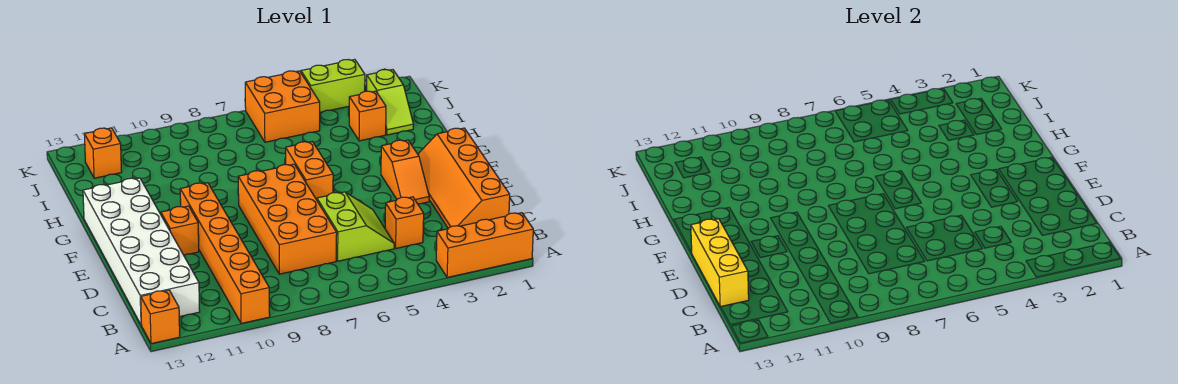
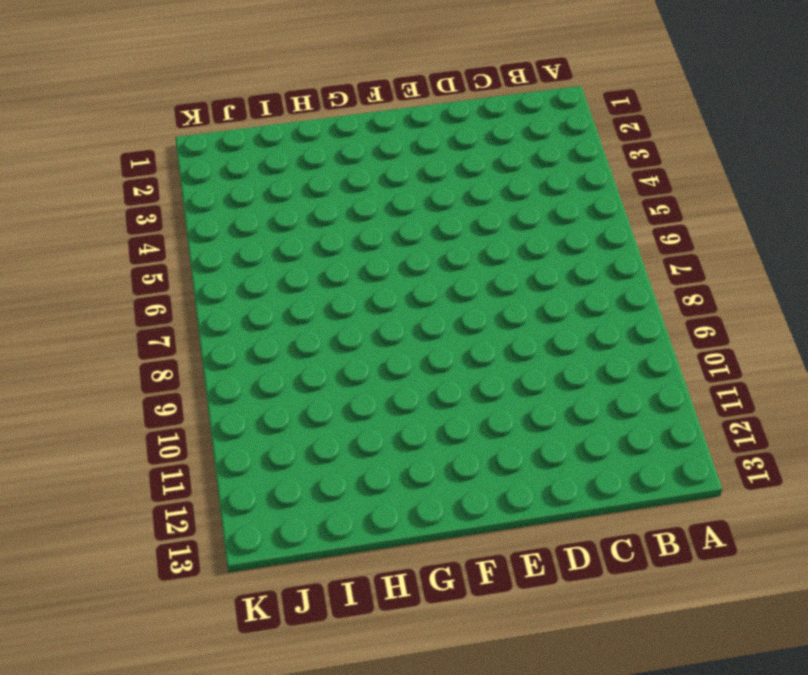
none -> orange 1x3 brick [436,213,533,278]
none -> orange 1x6 brick [180,183,270,324]
none -> orange 1x1 brick [141,290,180,344]

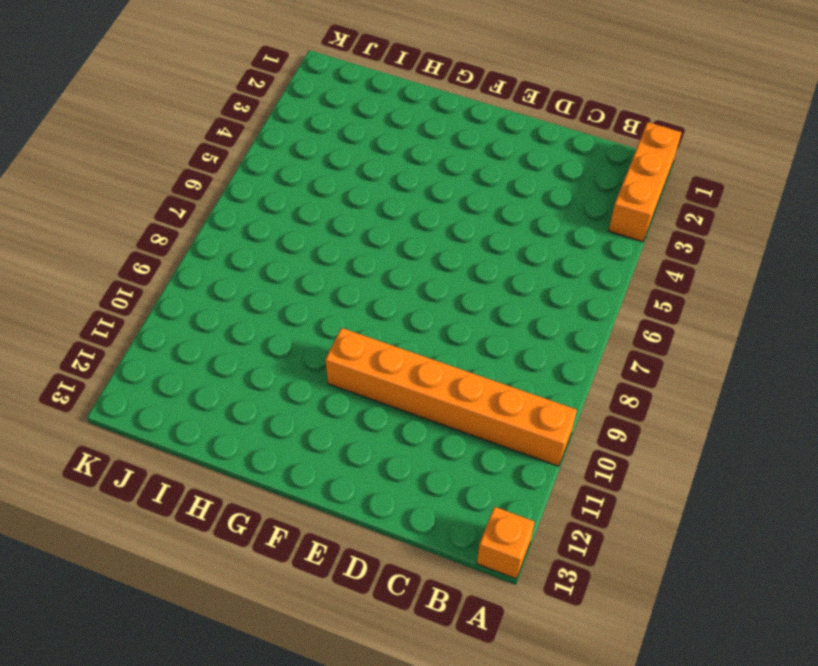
none -> white 2x6 brick [83,178,200,324]
none -> orange 2x4 slope [418,128,510,228]
none -> orange 1x1 brick [385,197,424,248]

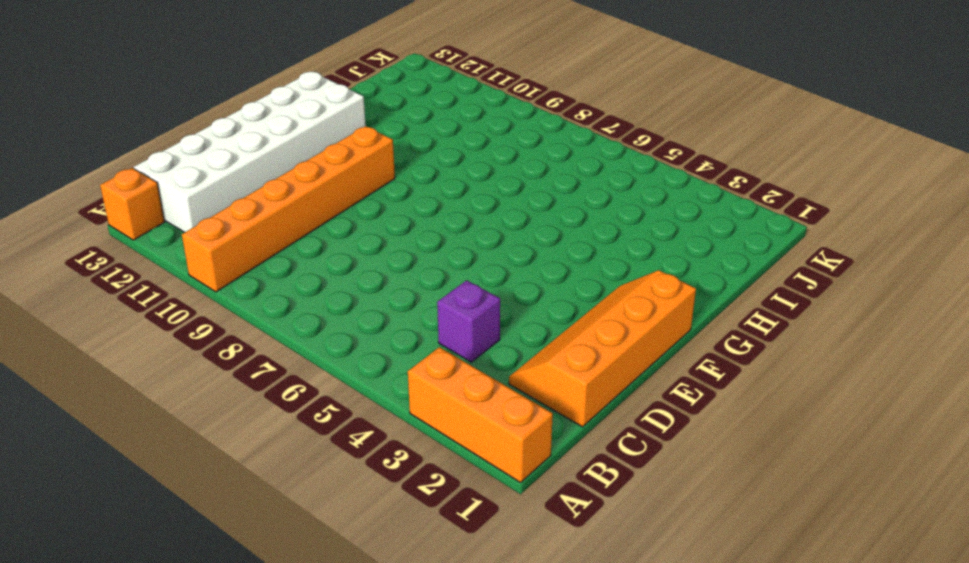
purple 1x1 brick [437,280,500,362] -> orange 1x1 brick [385,197,424,248]
none -> lime 2x2 slope [317,192,394,261]
none -> orange 2x4 brick [238,164,337,274]
none -> orange 1x2 slope [381,140,429,204]

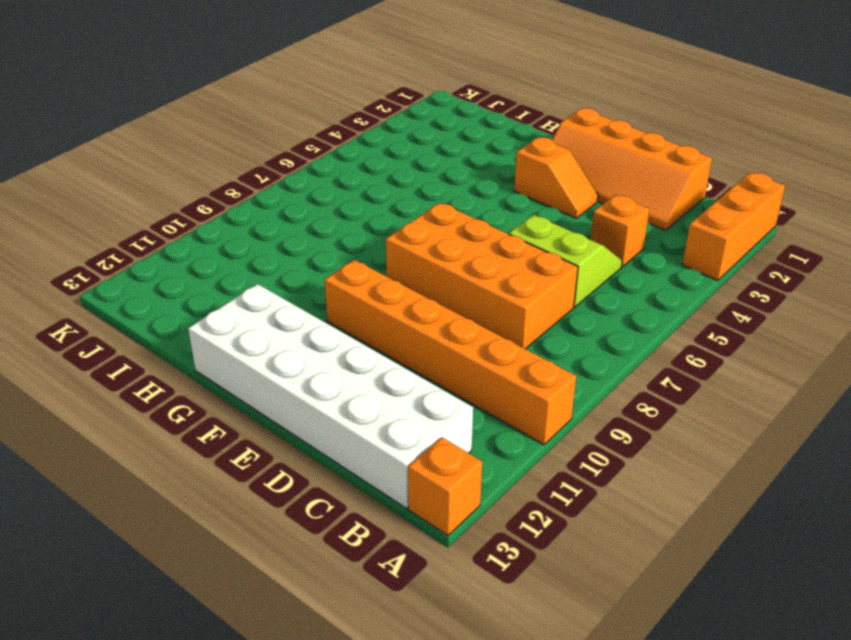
none -> orange 1x1 brick [161,206,199,255]
none -> orange 1x2 brick [286,142,333,200]
none -> lime 1x2 slope [367,70,414,135]

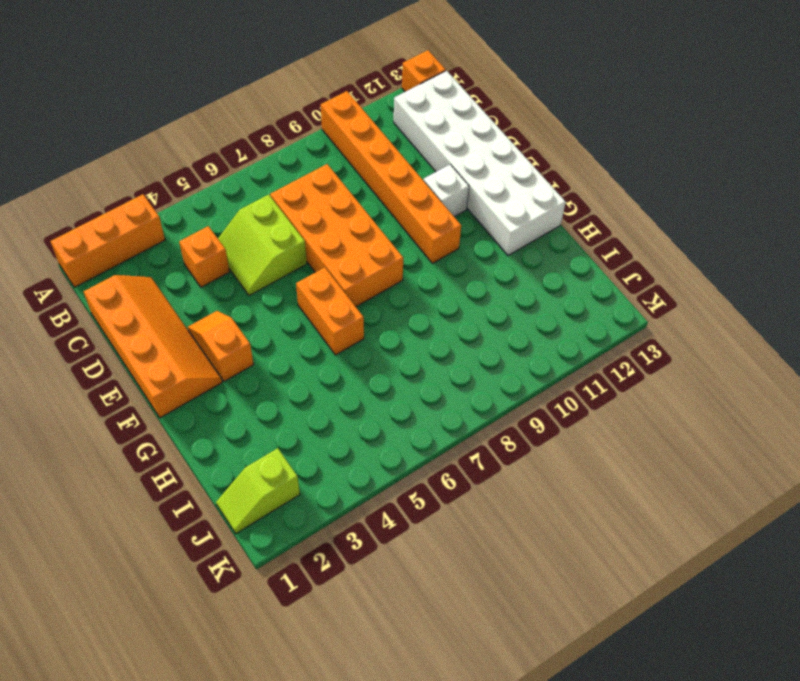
white 1x1 brick [424,164,469,217] -> orange 1x1 brick [161,206,199,255]
lime 1x2 slope [216,448,300,533] -> lime 1x2 slope turned to [367,70,414,135]
none -> orange 1x1 brick [349,91,386,141]
none -> orange 2x2 brick [245,71,320,142]
none -> orange 1x1 brick [84,128,122,178]

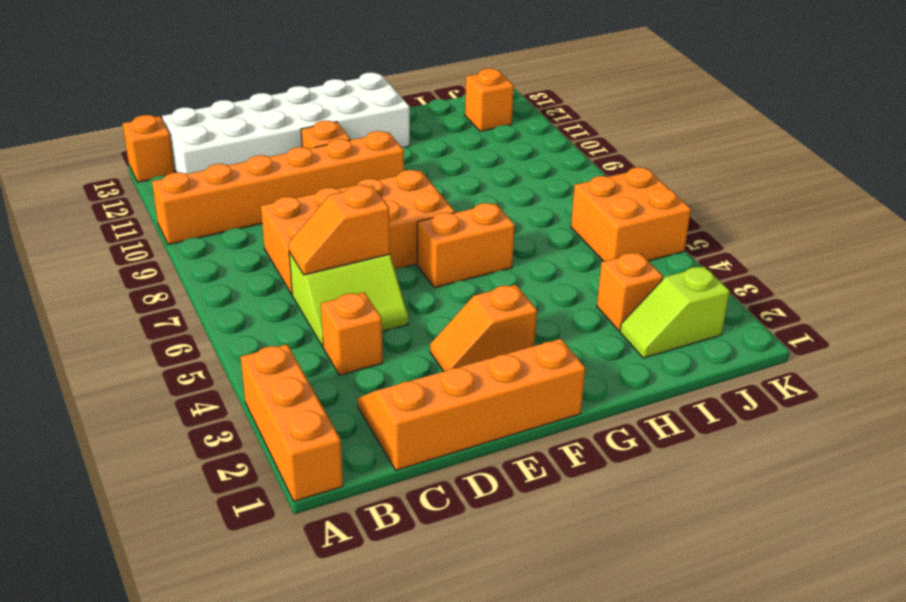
orange 1x2 slope [289,185,390,275] -> none
none -> lime 1x2 brick [301,59,365,112]
none -> yellow 1x3 brick [691,219,749,307]

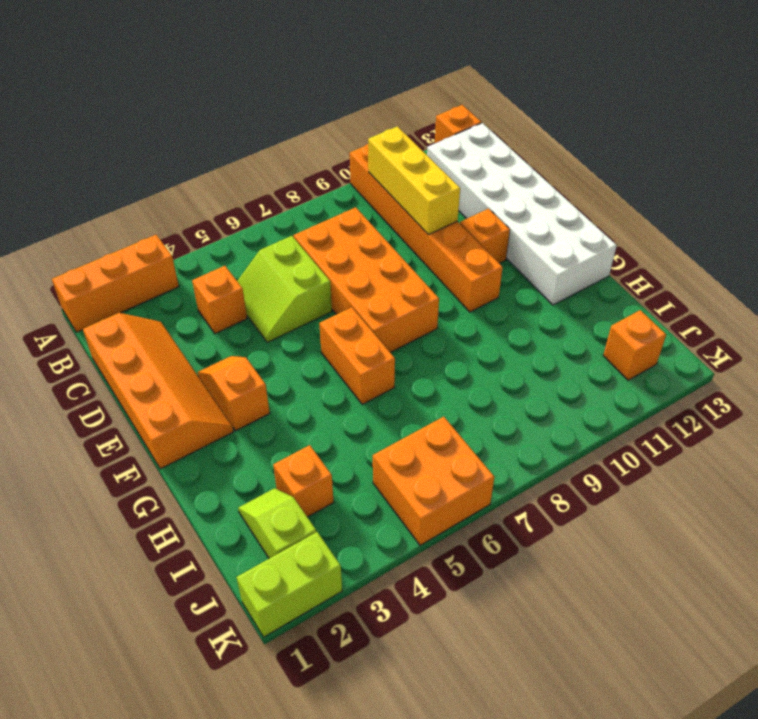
yellow 1x3 brick [368,126,460,235] -> yellow 1x3 brick moved to [691,219,749,307]
lime 1x2 brick [237,532,342,637] -> lime 1x2 brick moved to [301,59,365,112]

